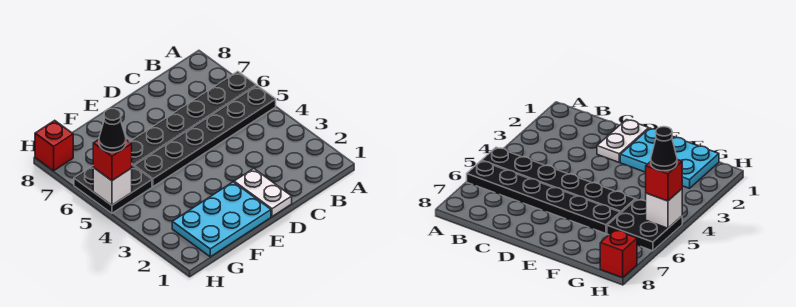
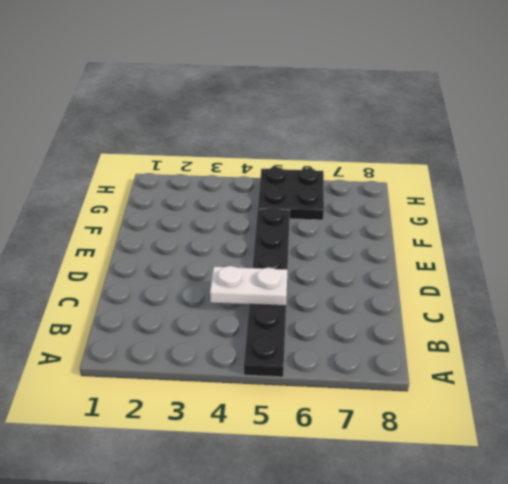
white 1x2 plate [210,266,288,306] -> white 1x2 plate moved to [234,169,292,217]
none -> black 1x6 plate [130,71,256,166]
none -> cyan 2x3 plate [172,182,271,257]

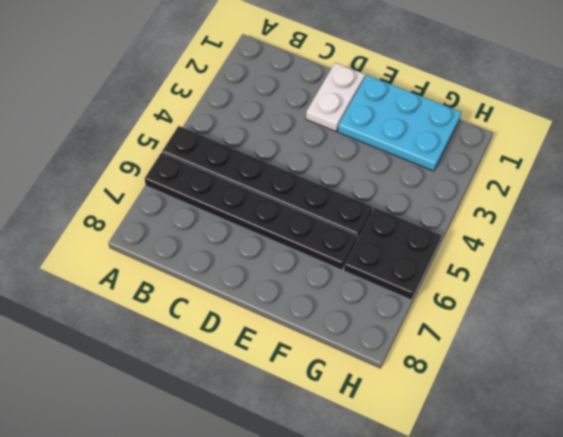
none -> red 1x1 brick [35,120,73,171]
none -> white 1x1 brick [93,168,132,205]

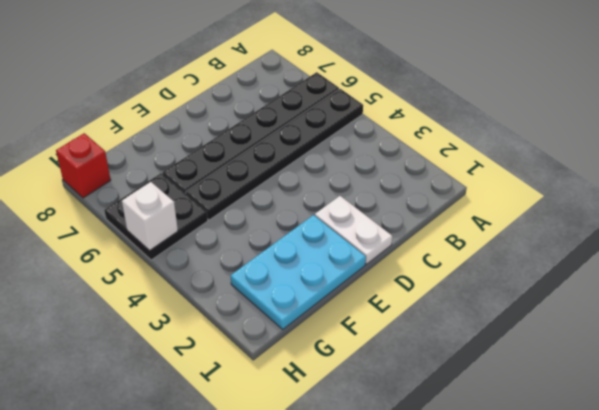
none -> red 1x1 brick [93,140,132,181]
none -> black 1x1 cone [99,109,126,152]

